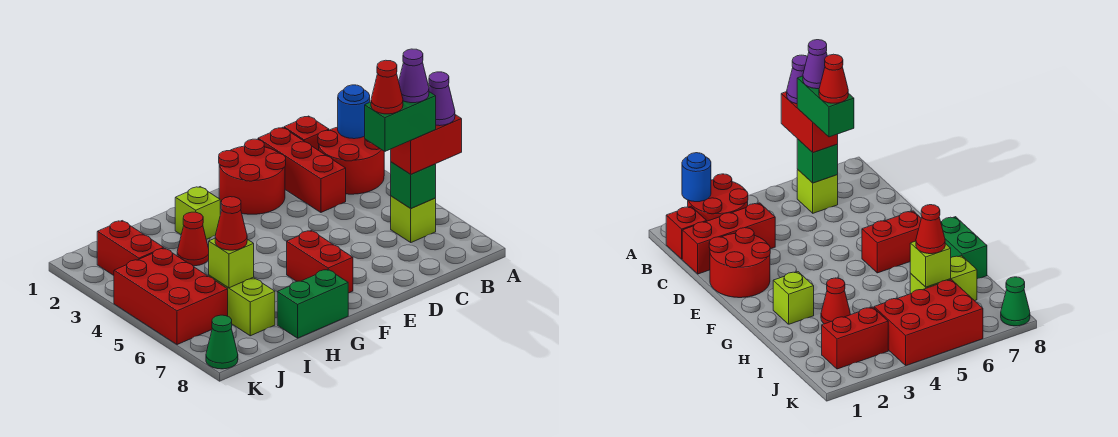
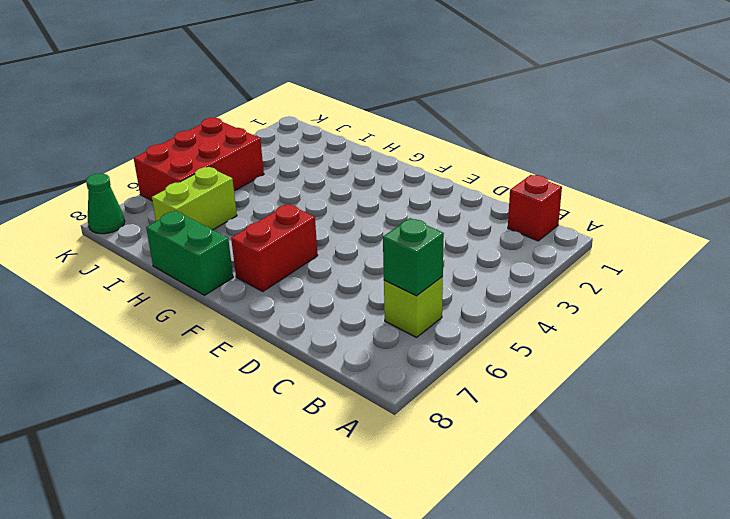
none -> red 2x2 round brick [318,127,384,194]
none -> red 1x3 brick [258,127,346,212]
none -> red 2x2 round brick [219,139,286,214]

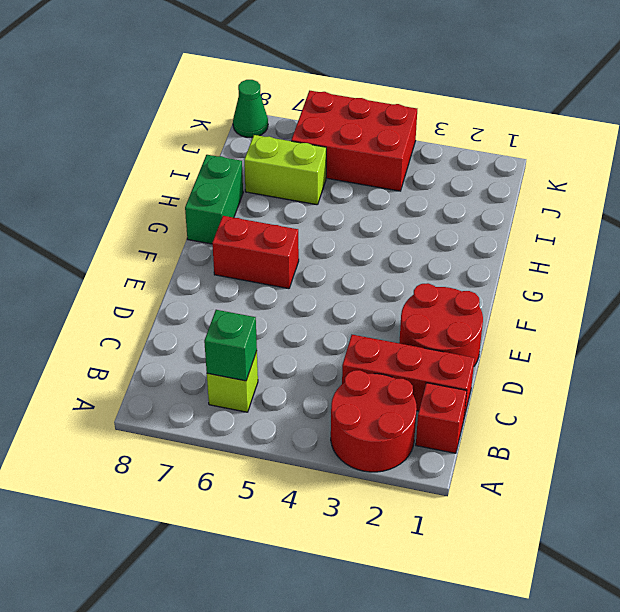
none -> lime 1x1 brick [175,187,220,239]
none -> red 1x1 cone [177,212,209,266]
none -> red 1x2 brick [97,221,164,275]

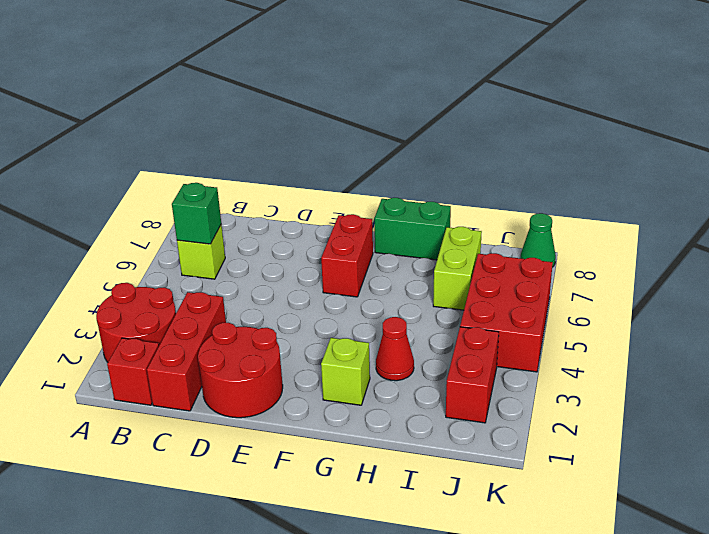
none -> blue 1x1 round brick [338,85,370,139]
none -> lime 1x1 brick [209,238,254,288]
none -> red 1x2 brick [391,115,462,174]

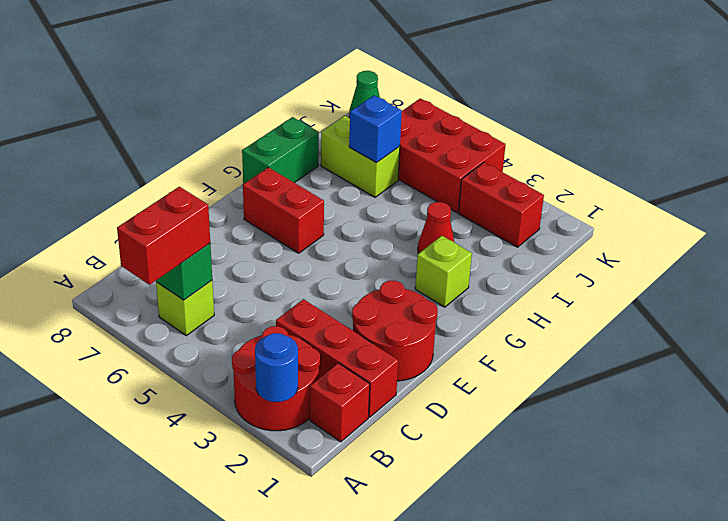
blue 1x1 brick [349,95,402,163] -> lime 1x1 brick [209,238,254,288]
none -> red 1x1 cone [215,197,247,250]
none -> purple 1x1 cone [429,72,455,126]
none -> green 1x2 brick [365,92,436,152]

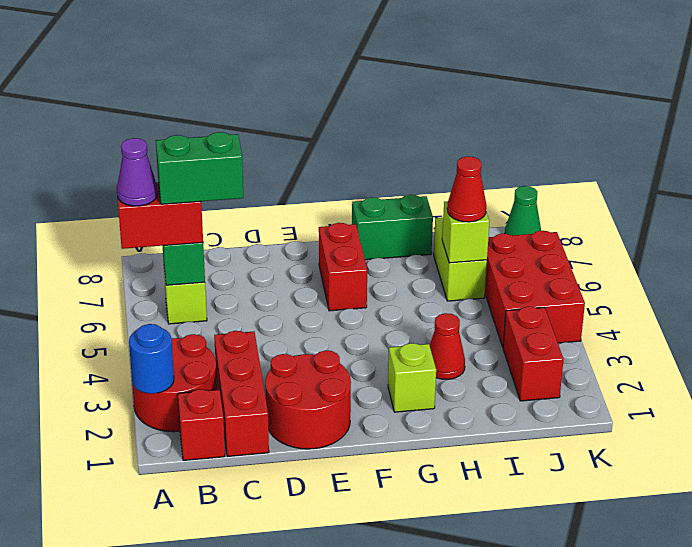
none -> purple 1x1 cone [399,49,429,103]
none -> red 1x1 cone [371,60,403,114]

